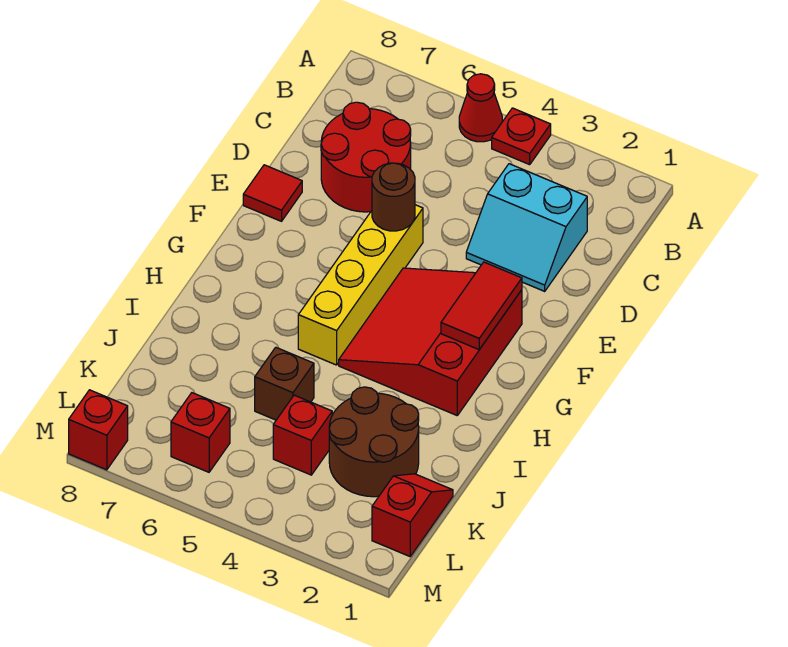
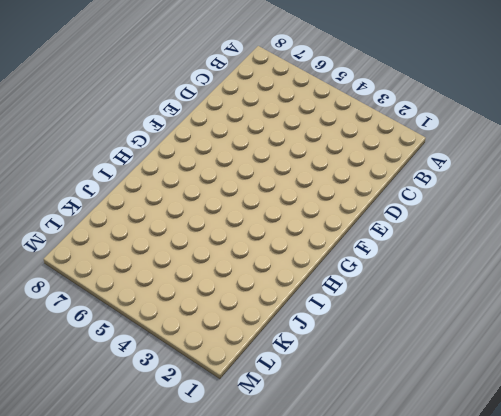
none -> red 1x1 plate [492,108,551,165]
none -> red 1x1 cone [459,74,502,142]
none -> cyan 2x2 slope [466,164,587,291]

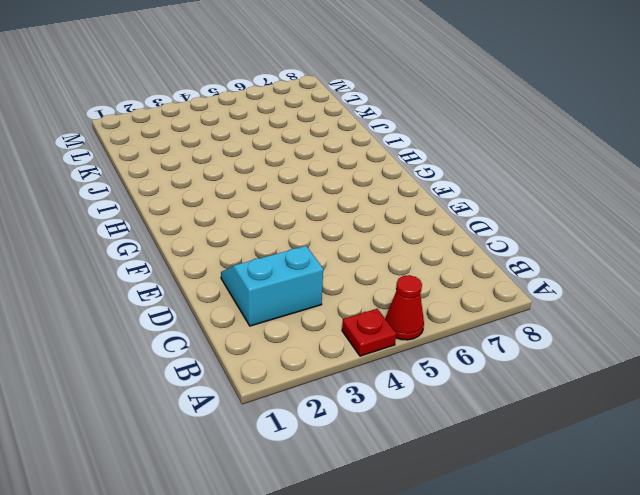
none -> red 2x2 round brick [321,102,411,212]
none -> yellow 1x4 brick [298,205,423,365]
none -> red 1x1 tile [243,165,302,221]

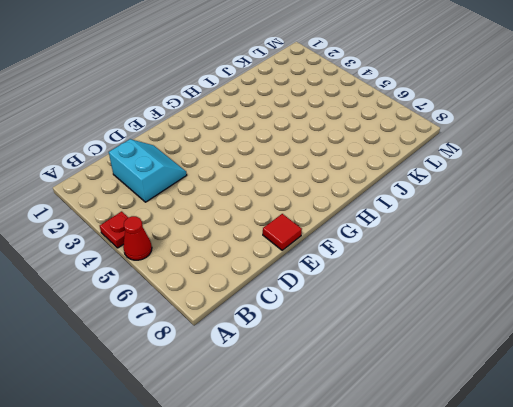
none -> red 2x2 round brick [321,102,411,212]
none -> yellow 1x4 brick [298,205,423,365]
none -> red 3x3 slope [339,268,522,415]

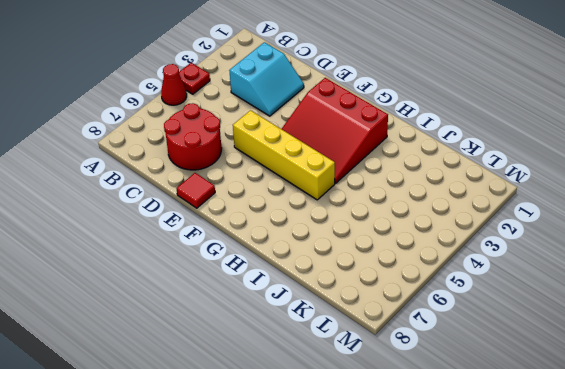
none -> brown 2x2 round brick [329,387,419,497]
none -> brown 1x1 brick [255,347,314,420]
none -> red 1x2 slope [372,474,453,556]

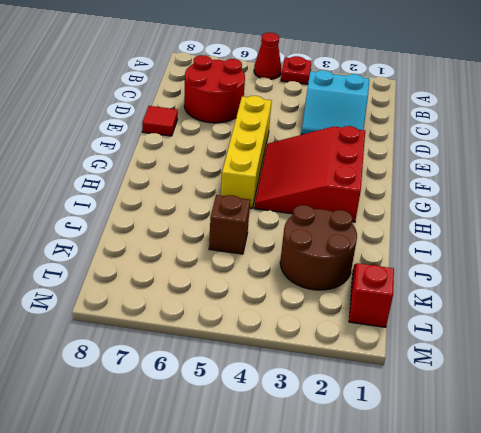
none -> red 1x1 brick [273,395,332,475]
none -> red 1x1 brick [171,393,230,472]
none -> red 1x1 brick [69,390,128,470]

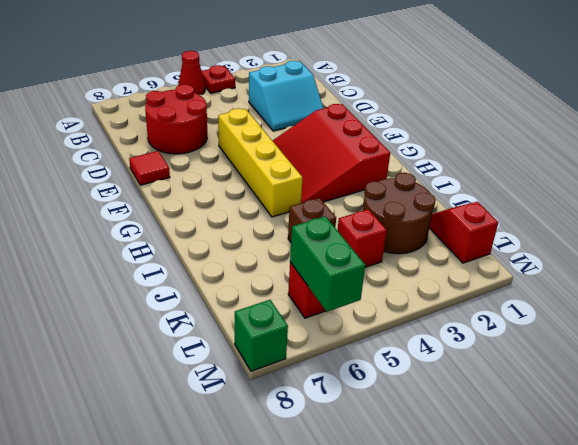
green 1x2 brick [290,216,365,312] -> none
green 1x1 brick [235,300,288,371] -> red 1x1 brick [69,390,128,470]
none -> brown 1x1 round brick [372,163,415,231]
none -> red 1x2 tile [441,262,522,349]

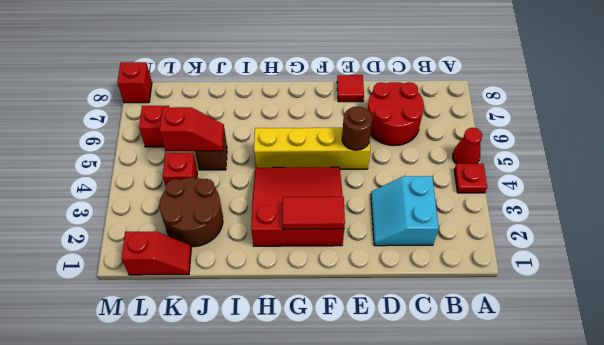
red 1x2 slope [160,107,224,151] -> none

